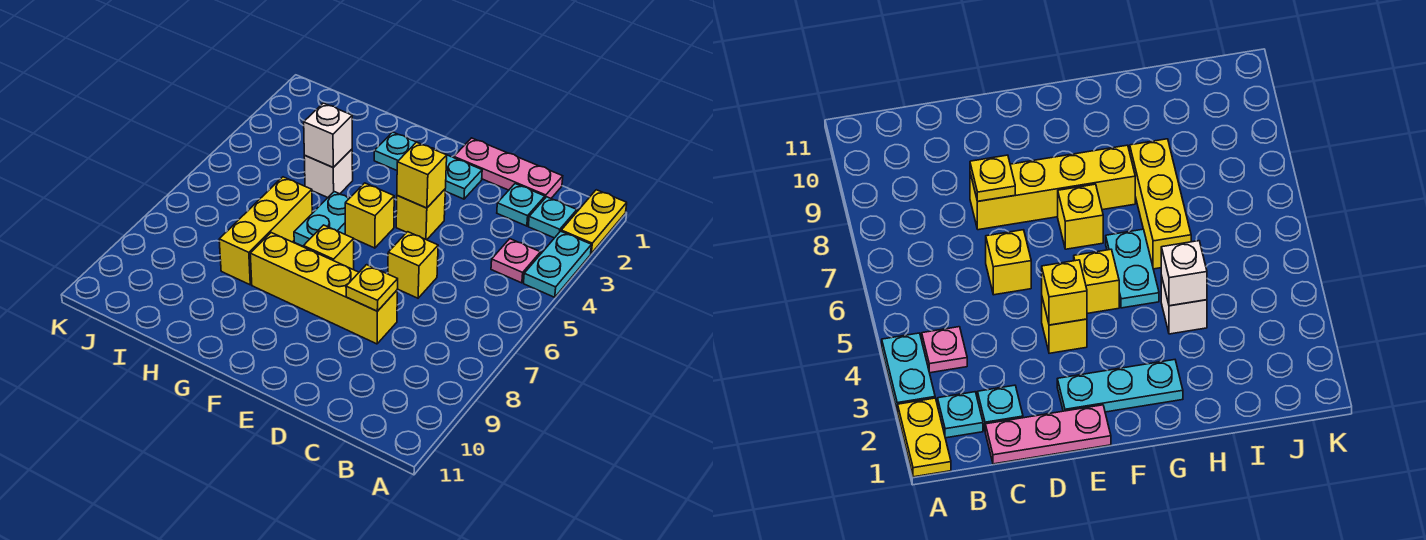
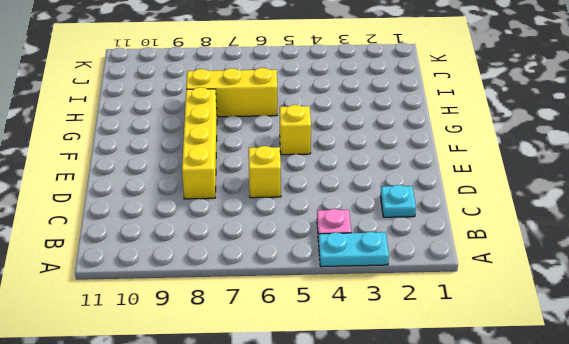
none -> yellow 1x2 plate [561,190,627,253]
none -> cyan 1x1 plate [528,197,577,238]
none -> pink 1x3 plate [454,138,563,198]

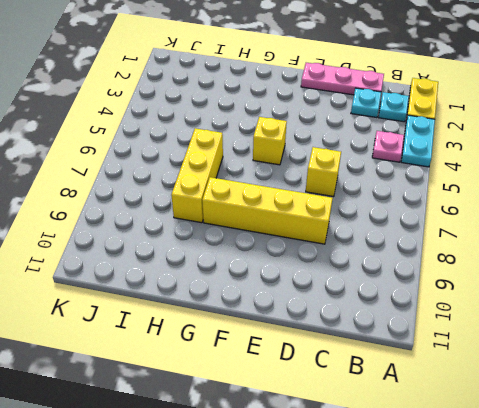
none -> cyan 1x3 plate [374,132,482,199]
none -> yellow 1x1 brick [396,189,445,240]
none -> yellow 1x1 brick [303,225,354,270]

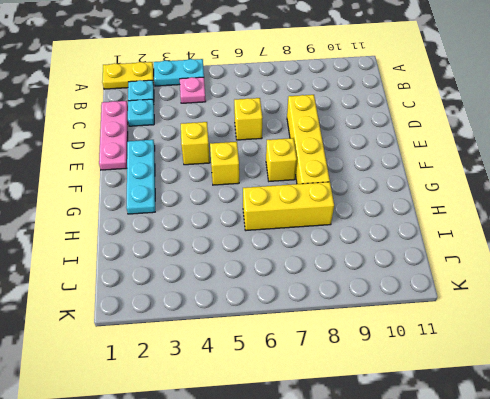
none -> cyan 1x2 plate [294,192,349,246]
none -> white 1x1 brick [304,149,353,198]
none -> yellow 1x1 plate [346,265,398,311]

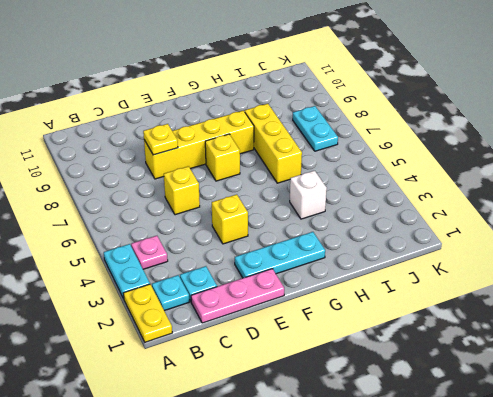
cyan 1x2 plate [293,106,338,151] -> cyan 1x2 plate moved to [294,192,349,246]
none -> yellow 1x1 brick [345,183,394,248]
none -> yellow 1x1 brick [397,142,447,208]
none -> white 1x1 brick [304,103,352,167]

